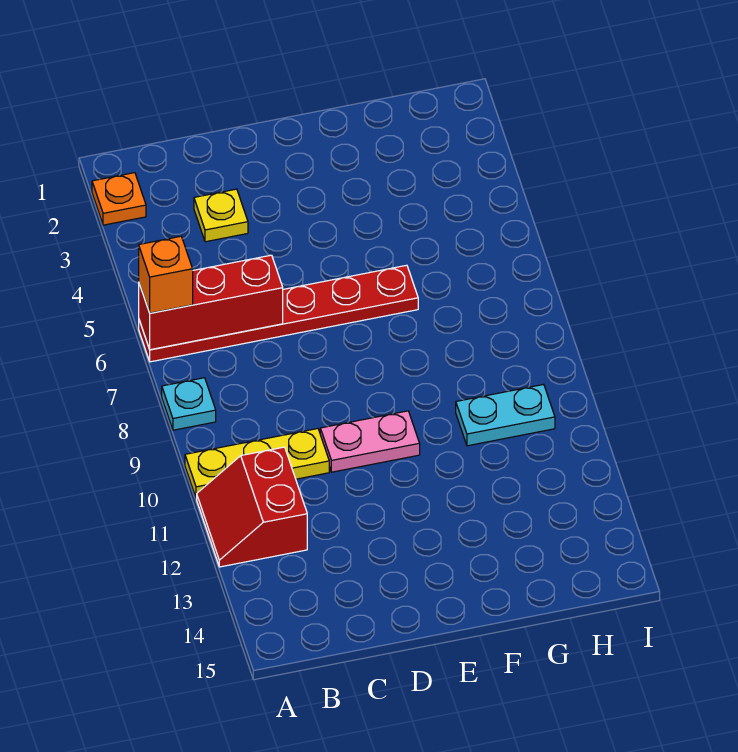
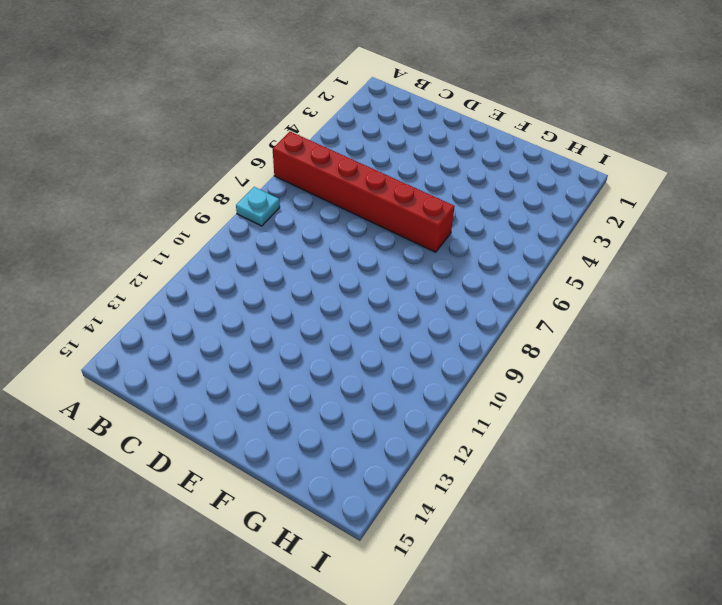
red 1x6 brick [273,132,455,252] -> red 1x6 plate [139,265,418,362]
none -> orange 1x1 plate [92,173,146,225]
none -> yellow 1x3 plate [185,429,329,499]

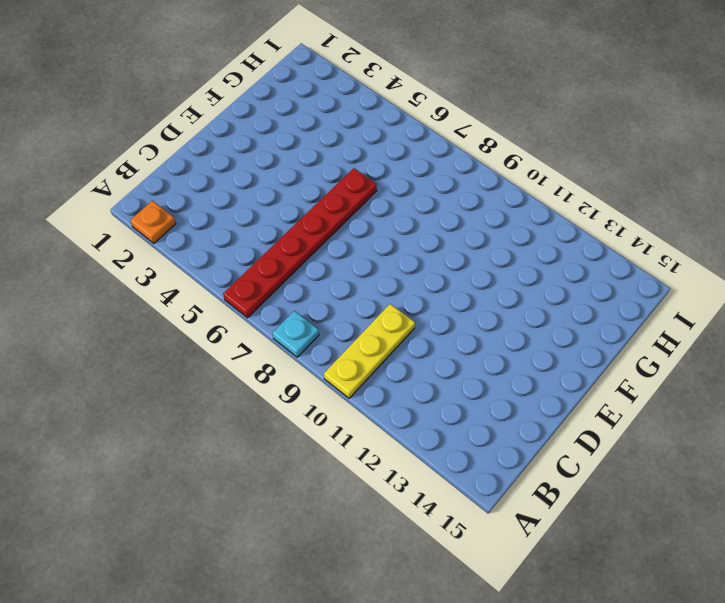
none -> red 2x2 slope [197,447,307,567]
none -> yellow 1x1 plate [194,189,248,242]

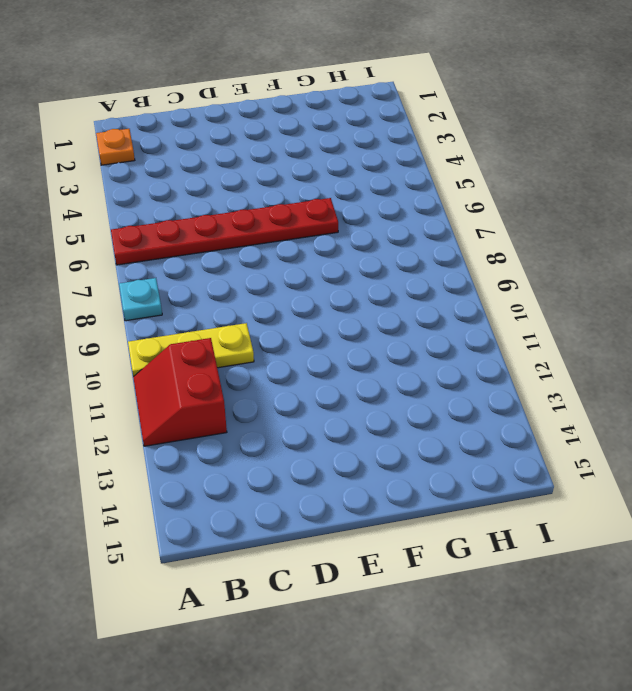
none -> yellow 1x1 plate [194,189,248,242]
none -> pink 1x2 plate [320,411,420,472]

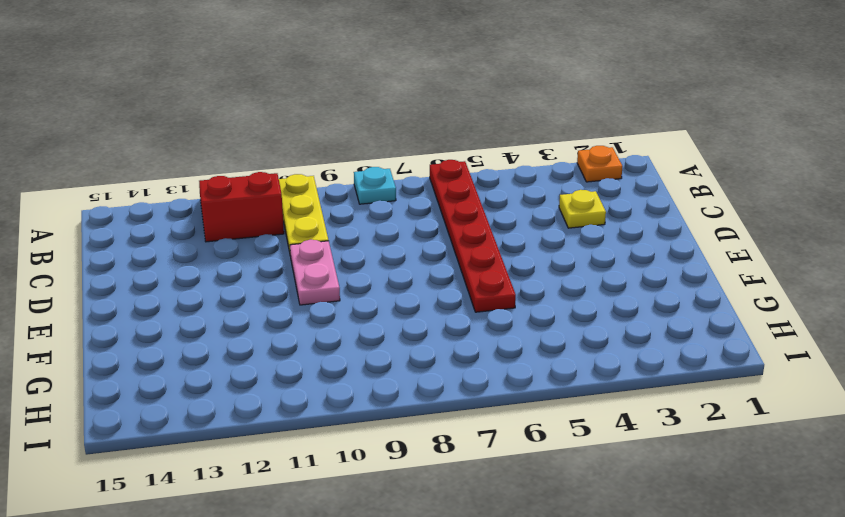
none -> cyan 1x2 plate [456,384,555,446]
none -> red 1x3 brick [139,255,283,350]

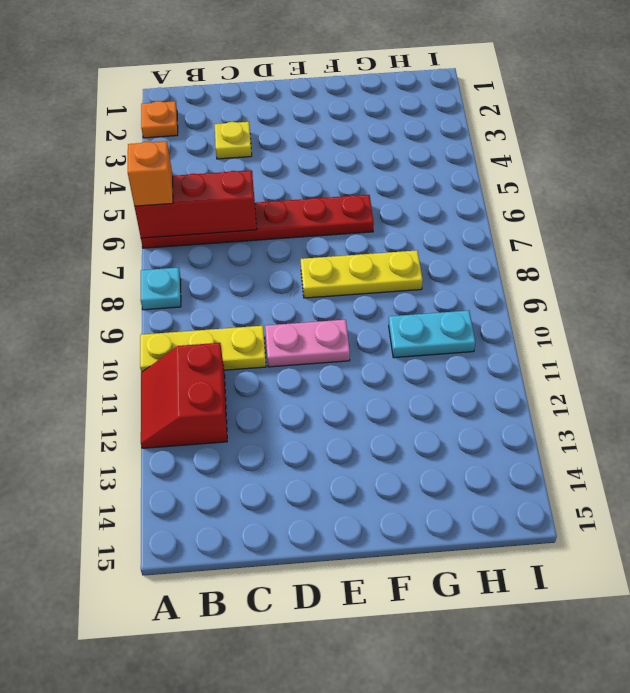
yellow 1x3 plate [301,250,423,298] -> none

